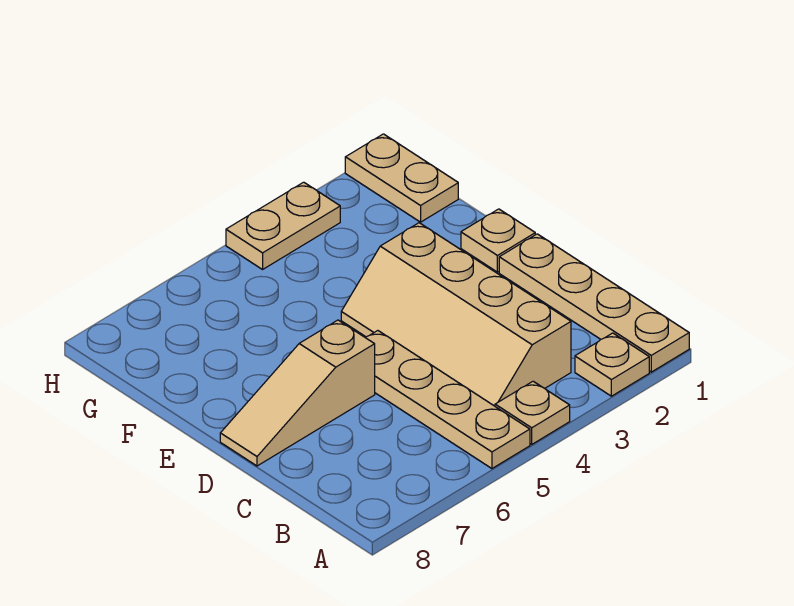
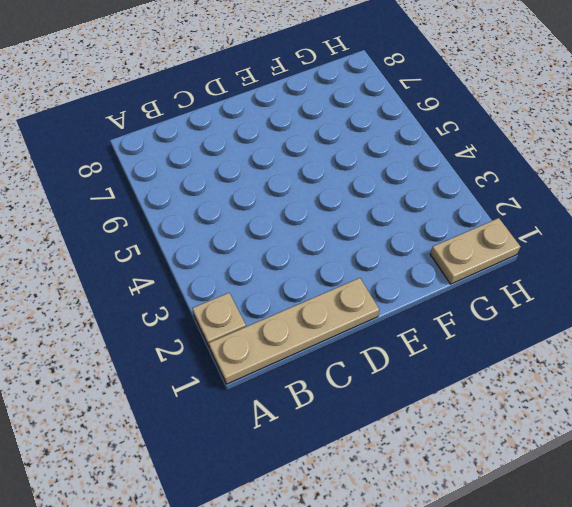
none -> tan 1x1 plate [495,381,570,444]
none -> tan 1x4 plate [365,331,530,469]

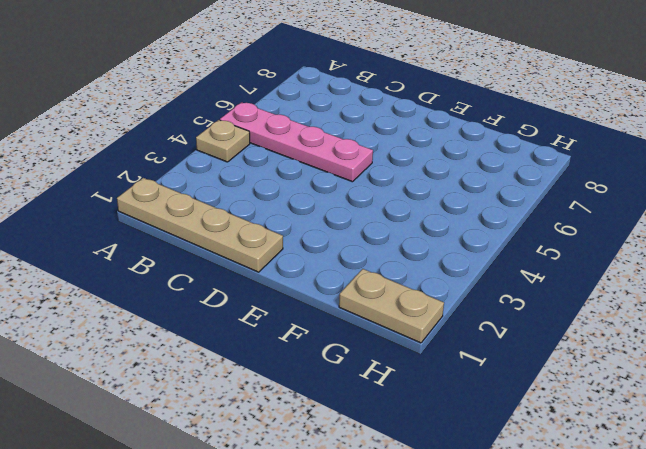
pink 1x4 plate [220,102,373,182] -> tan 1x4 plate [365,331,530,469]
none -> tan 1x1 plate [575,333,649,396]
none -> tan 2x4 slope [341,223,571,406]

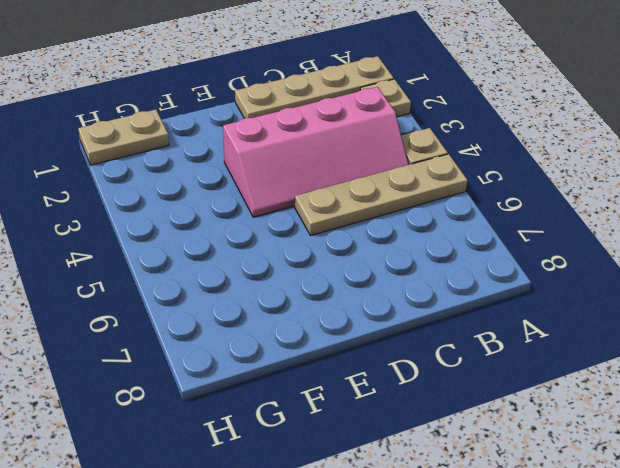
pink 2x4 slope [223,87,409,217] -> tan 2x4 slope [341,223,571,406]
none -> tan 1x3 slope [220,320,375,466]
none -> tan 1x1 plate [461,209,535,272]

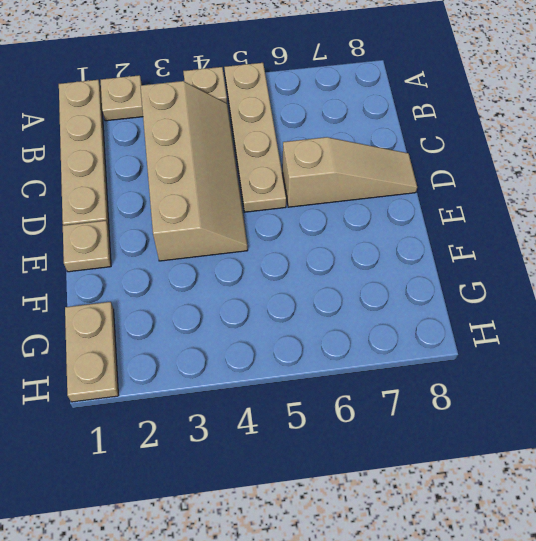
none -> tan 1x2 plate [226,182,340,269]

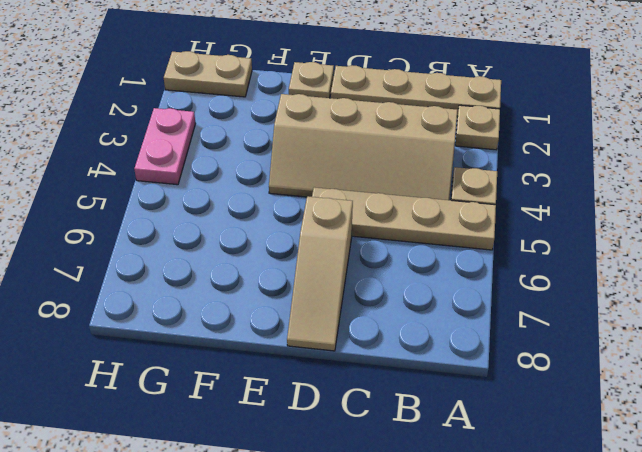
pink 1x2 plate [134,108,196,185] -> tan 1x2 plate [226,182,340,269]

